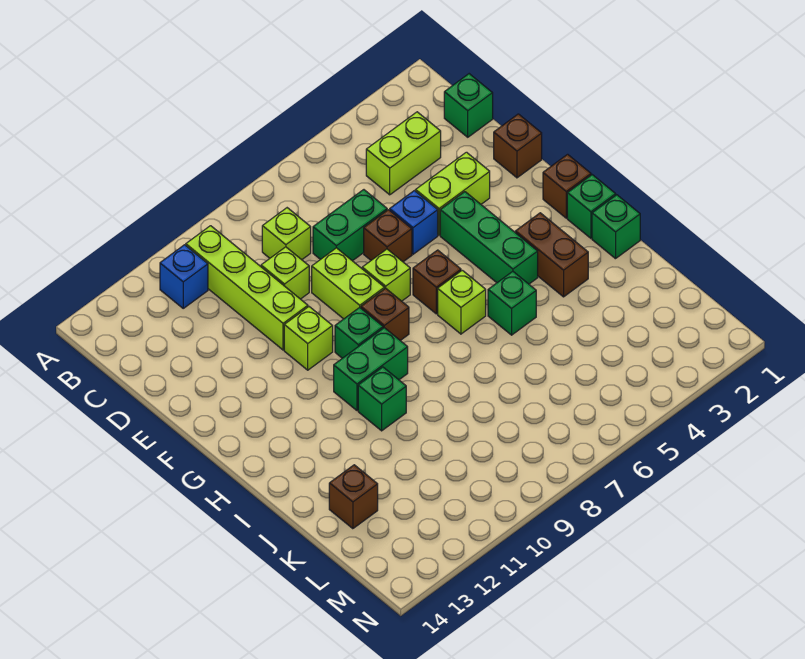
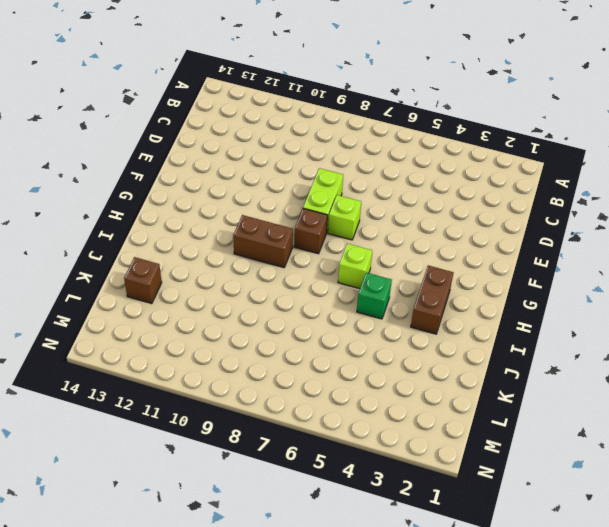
brown 1x2 brick [233,215,293,268] -> green 1x2 brick [334,328,408,411]
none -> lime 1x4 brick [186,226,308,350]
none -> blue 1x1 brick [160,245,208,308]
none -> green 1x1 brick [444,74,493,137]

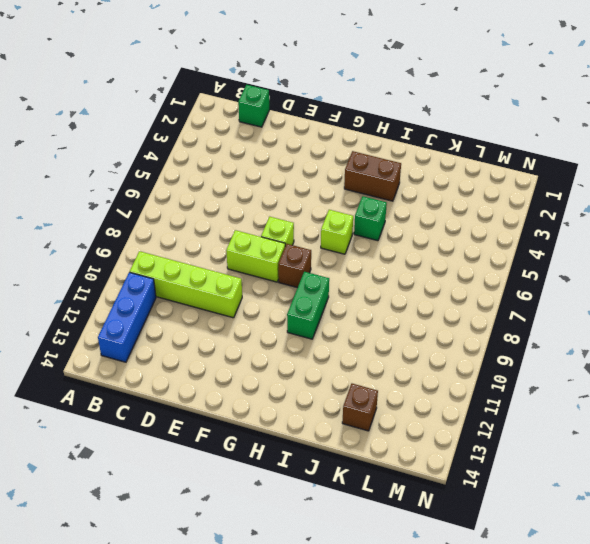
blue 1x3 brick [98,272,156,362] -> blue 1x1 brick [160,245,208,308]
none -> lime 1x2 brick [366,112,441,195]
none -> lime 1x1 brick [262,208,311,260]
none -> green 1x2 brick [313,190,387,261]

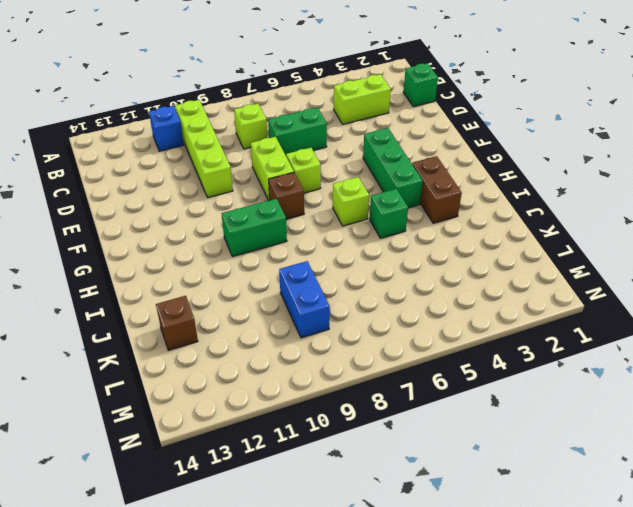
blue 1x2 brick [279,261,330,338] -> none
none -> lime 1x1 brick [261,247,309,299]
none -> brown 1x1 brick [494,114,542,178]
none -> lime 1x2 brick [416,152,490,235]

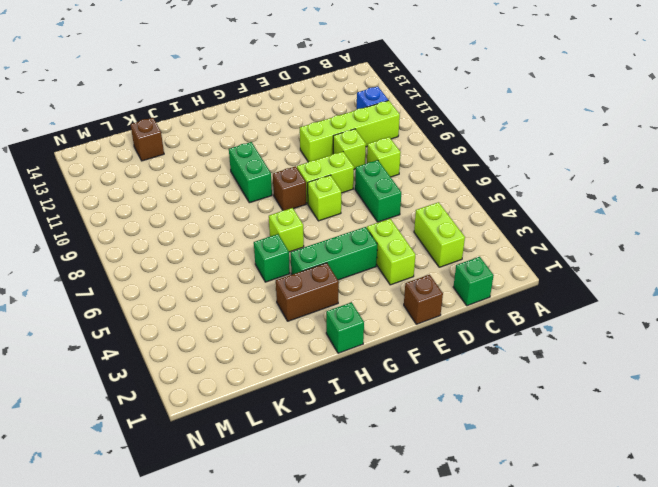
none -> blue 1x1 brick [390,191,438,254]
none -> brown 1x1 brick [364,210,412,262]
none -> lime 1x1 brick [284,307,333,370]

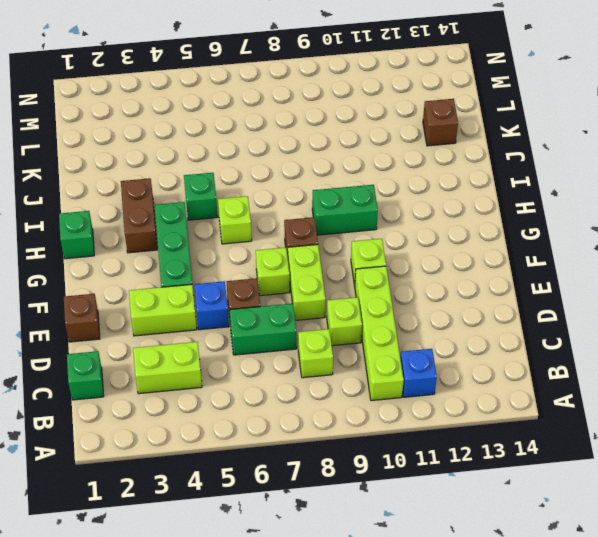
none -> brown 1x1 brick [543,154,591,218]
none -> brown 1x1 brick [413,250,461,314]
none -> green 1x1 brick [335,307,383,358]

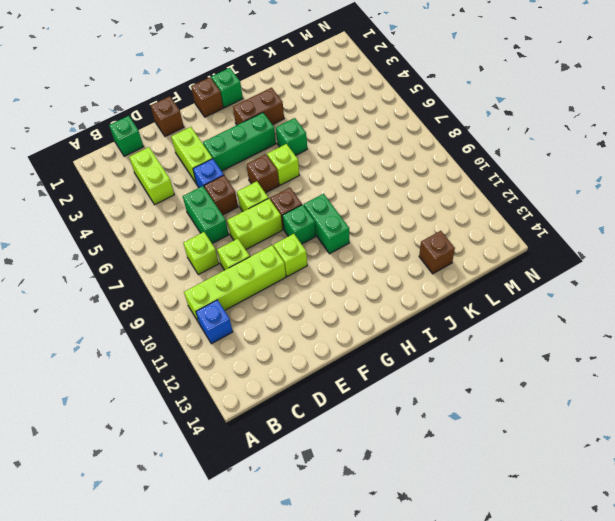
none -> green 1x1 brick [592,195,640,259]
none -> green 1x1 brick [358,367,406,431]

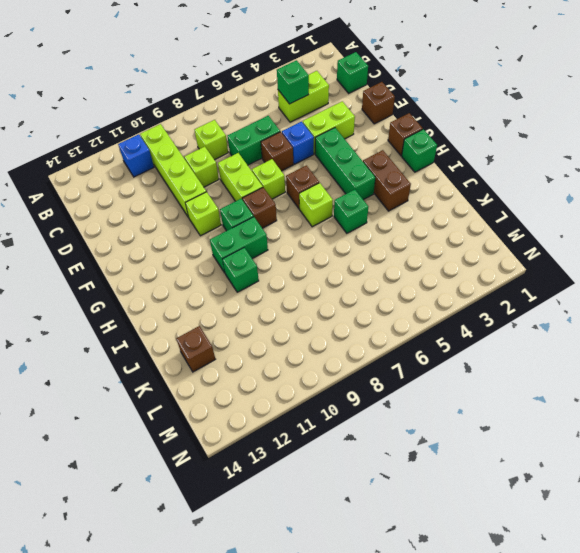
green 1x1 brick [277,60,309,104] -> green 1x1 brick moved to [592,195,640,259]

